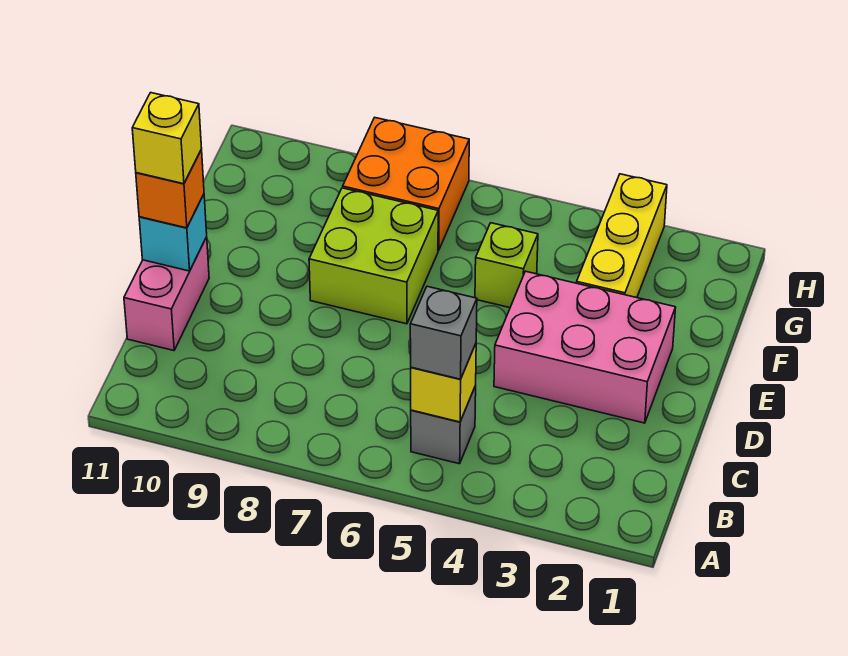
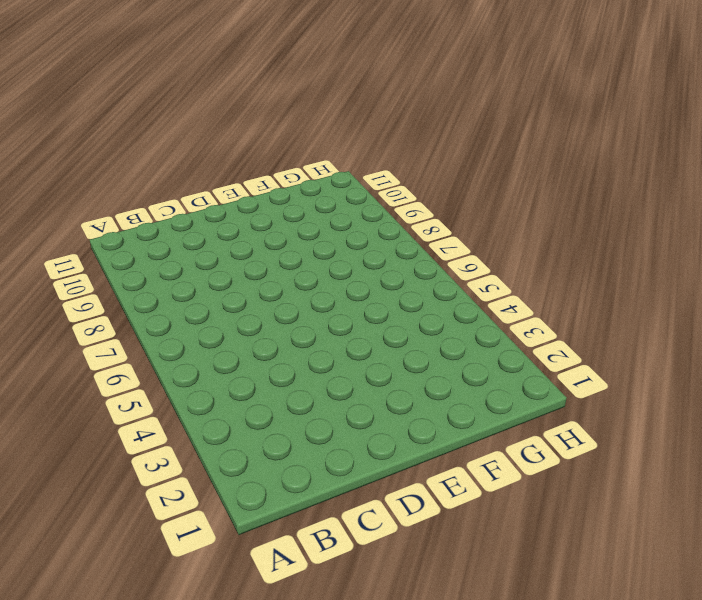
none -> grey 1x1 brick [411,386,476,464]
none -> pink 1x2 brick [124,237,209,351]
none -> pink 2x3 brick [494,271,676,423]

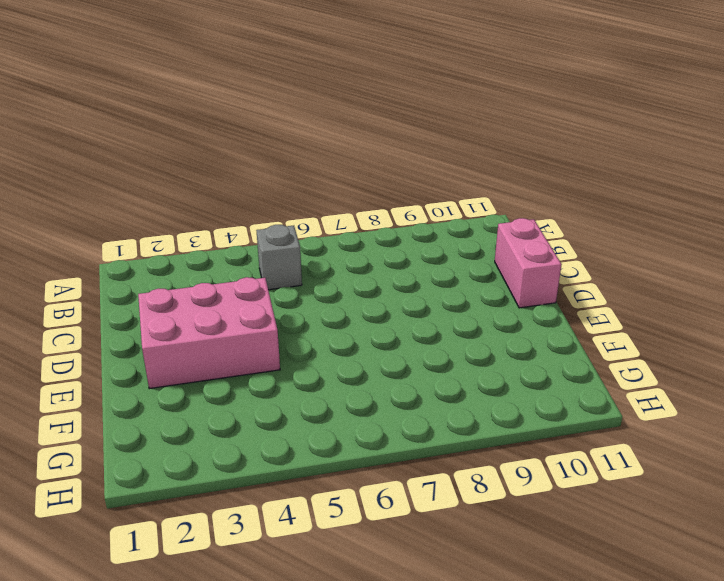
none -> lime 2x2 brick [309,188,438,324]
none -> yellow 1x3 brick [577,174,667,298]
none -> lime 1x1 brick [475,223,538,308]

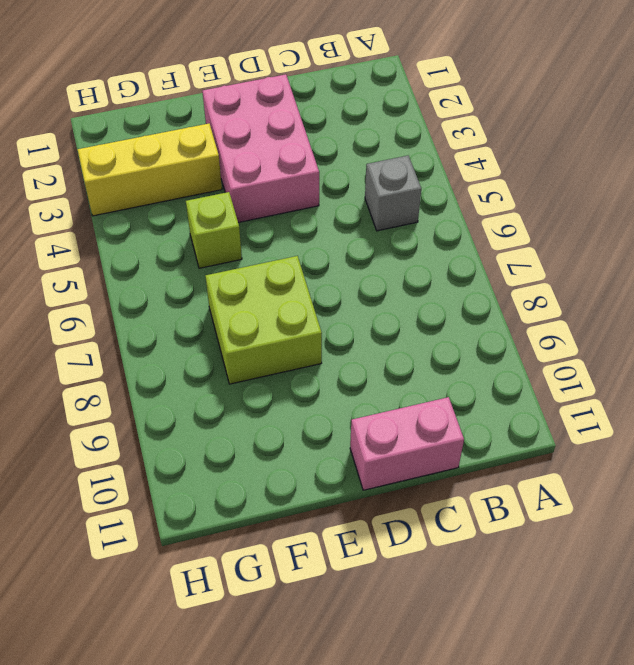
none -> orange 2x2 brick [343,117,469,250]
none -> yellow 1x1 brick [411,344,476,422]
none -> cyan 1x1 brick [139,194,207,271]

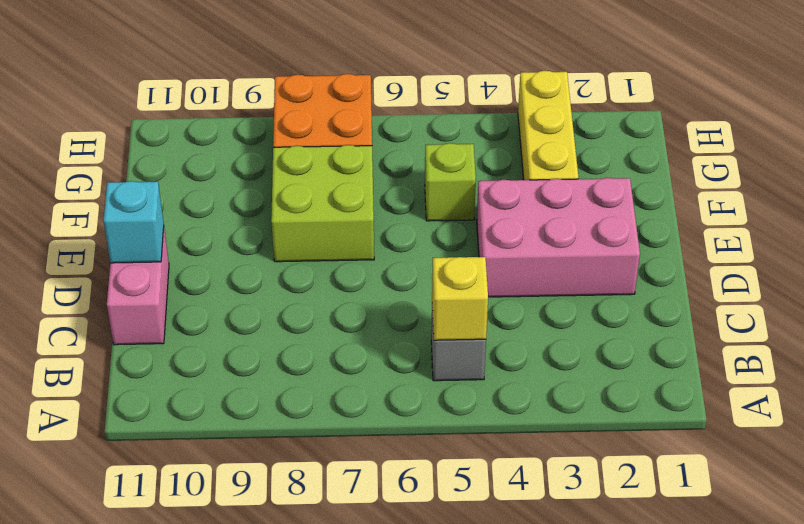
none -> grey 1x1 brick [410,286,477,379]
none -> orange 1x1 brick [136,149,204,228]
none -> yellow 1x1 brick [132,93,202,184]

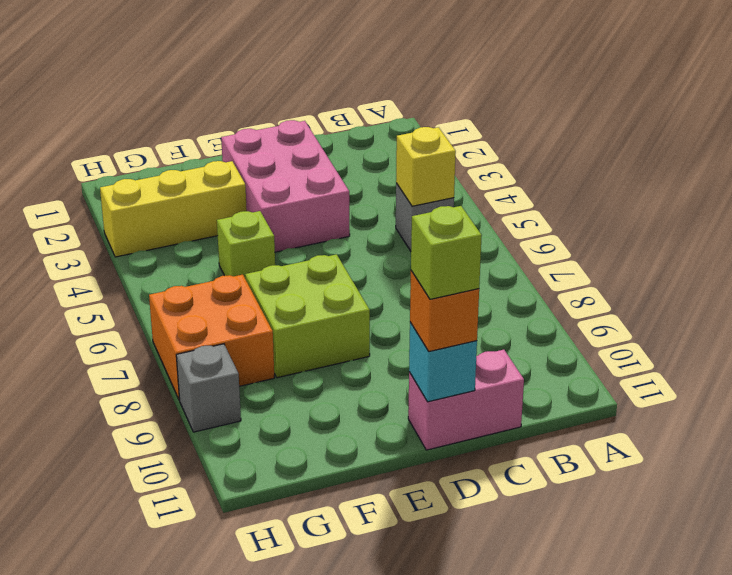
lime 1x1 brick [411,206,482,299] -> yellow 1x1 brick [132,93,202,184]
grey 1x1 brick [176,344,241,432] -> grey 1x1 brick moved to [410,286,477,379]

